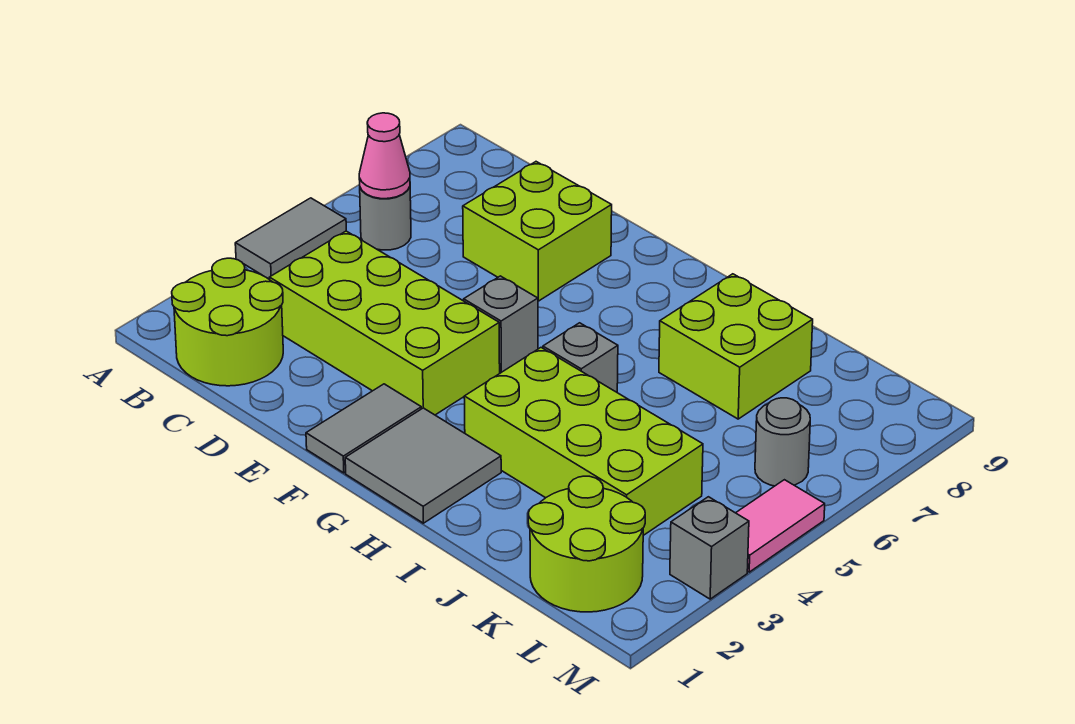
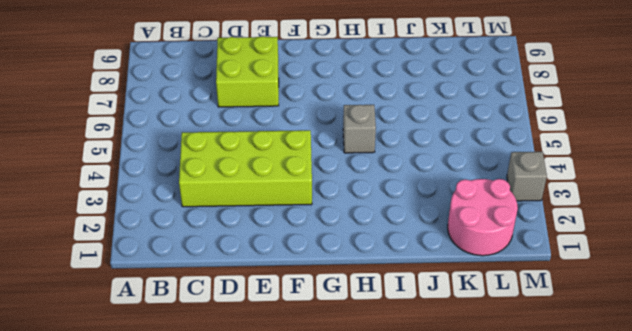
pink 2x2 round brick [448,179,518,256] -> lime 2x2 round brick [528,476,645,612]
none -> grey 1x2 tile [235,198,346,280]
none -> lime 2x2 round brick [172,258,283,386]
none -> grey 1x1 round brick [360,187,411,250]

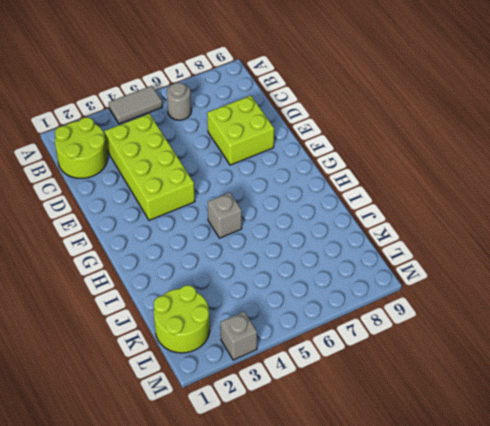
none -> grey 1x2 tile [306,384,421,473]
none -> grey 1x1 brick [464,276,538,372]
none -> grey 2x2 tile [345,408,501,523]

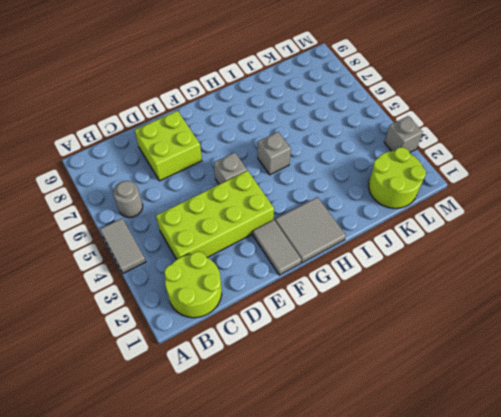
none -> lime 2x4 brick [464,348,703,535]
none -> lime 2x2 brick [659,274,813,419]
none -> grey 1x1 round brick [755,398,810,486]

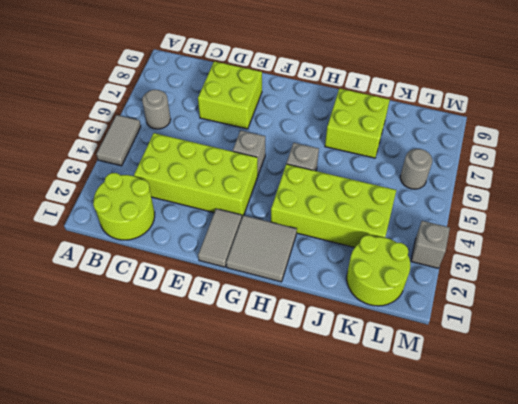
none -> pink 1x2 tile [736,480,825,572]
none -> pink 1x1 cone [359,113,410,199]

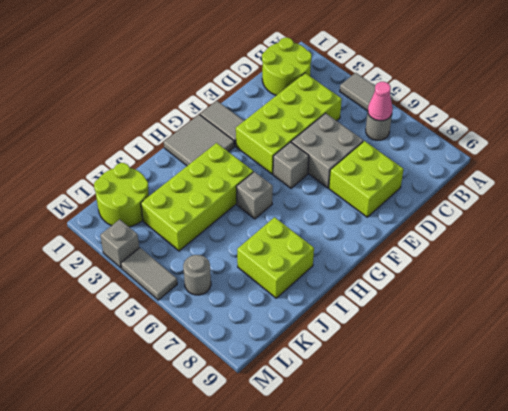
grey 2x2 brick [291,113,363,188] -> none
grey 1x2 tile [121,248,177,300] -> pink 1x2 tile [736,480,825,572]

